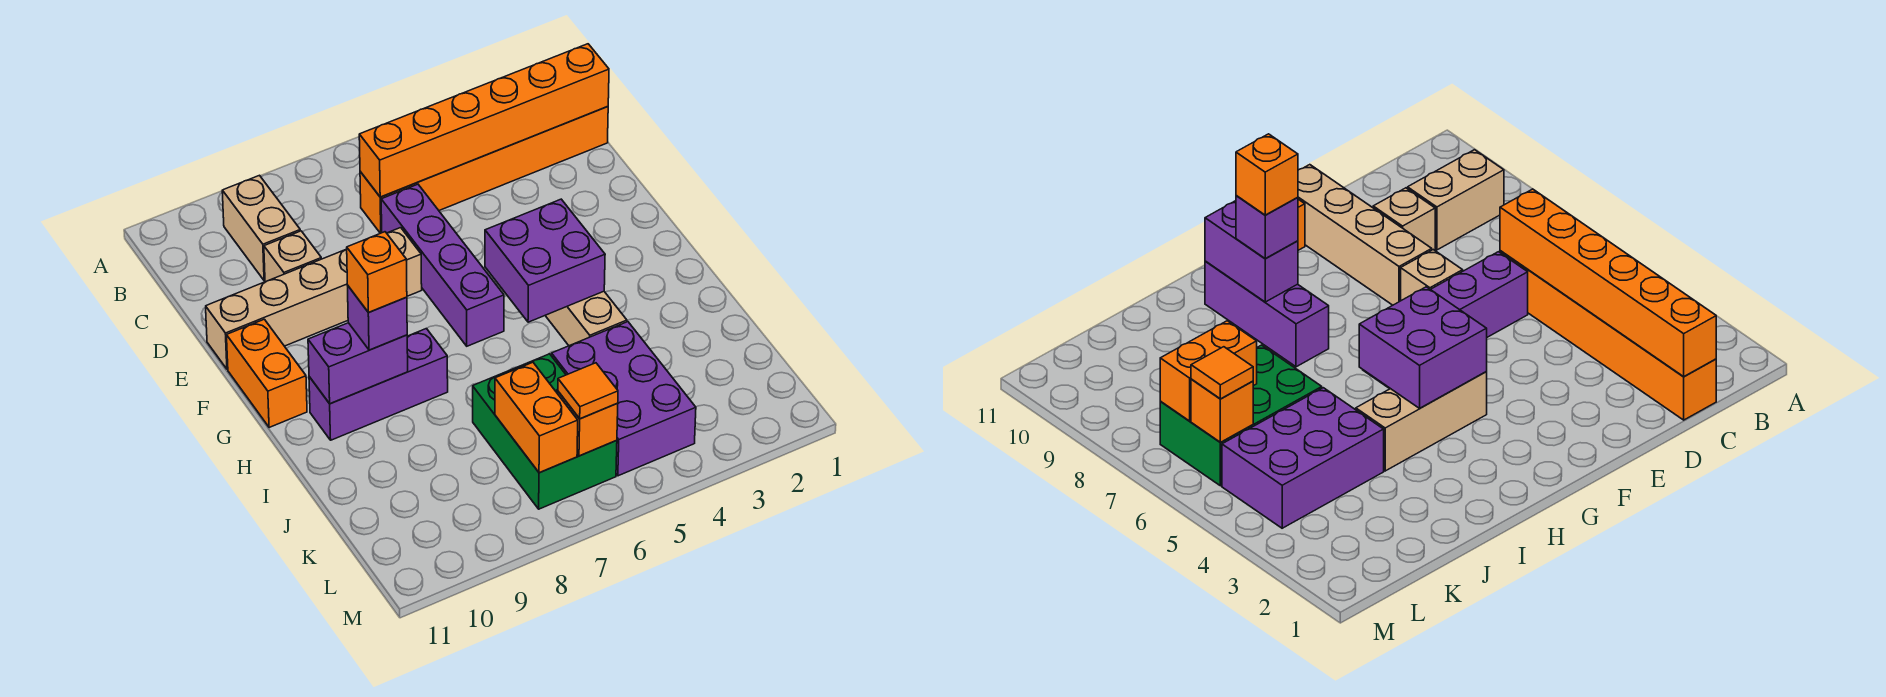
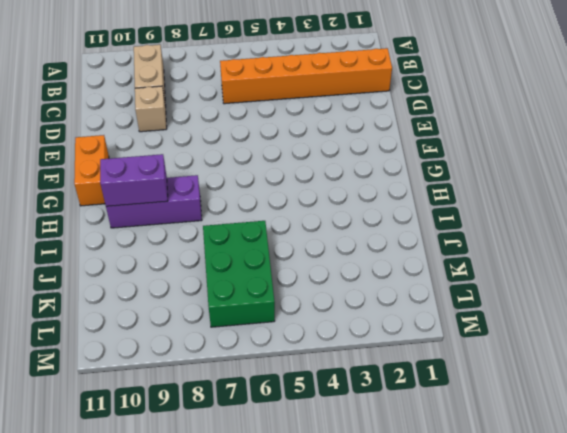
none -> purple 1x4 brick [381,184,504,346]
none -> tan 1x1 brick [387,228,422,296]
none -> tan 1x4 brick [206,249,348,369]

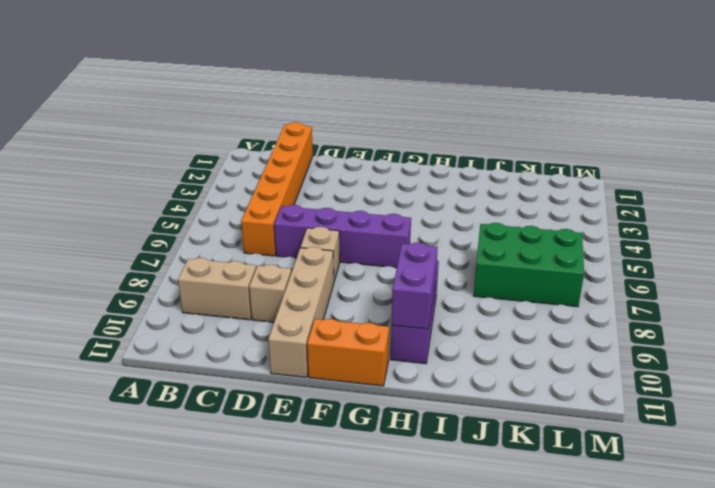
none -> tan 1x3 brick [545,291,627,346]
none -> purple 2x3 brick [552,322,696,476]
none -> orange 1x6 brick [359,44,609,197]

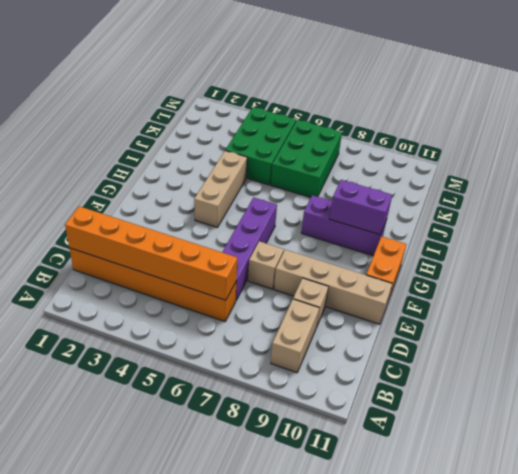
green 2x3 brick [225,107,296,185] -> purple 2x3 brick [552,322,696,476]
none -> purple 2x2 brick [485,199,605,322]
none -> orange 1x2 brick [495,362,578,473]
none -> orange 1x1 brick [558,392,618,456]

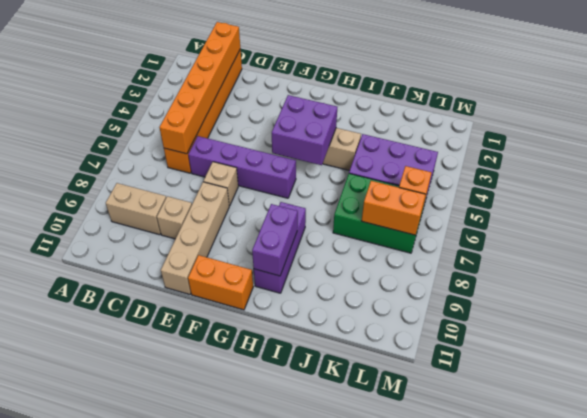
none -> purple 1x1 brick [347,285,407,350]
none -> orange 1x1 tile [558,363,618,419]
none -> orange 1x1 brick [347,232,407,313]

